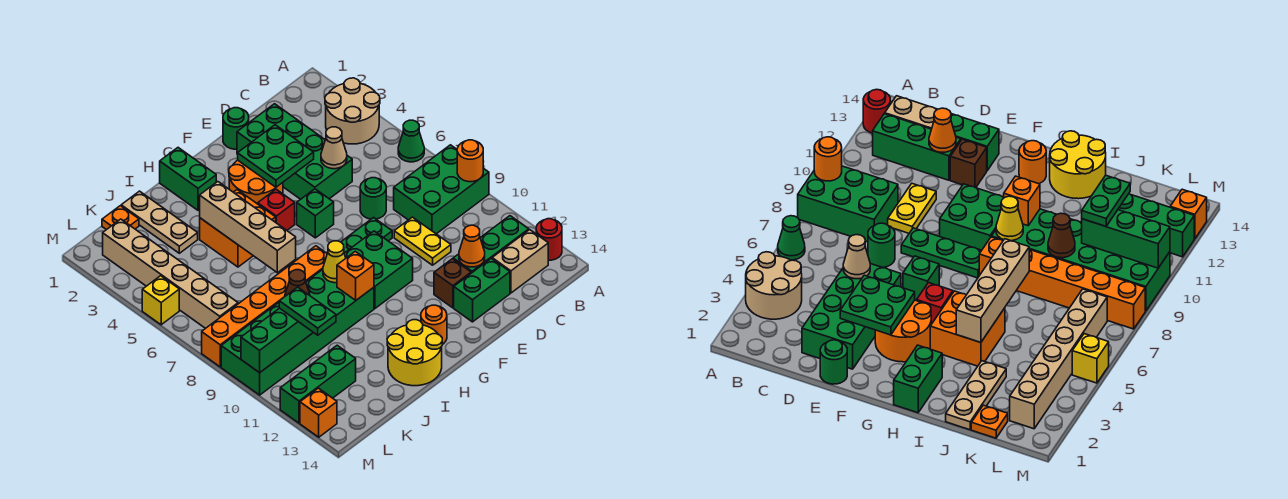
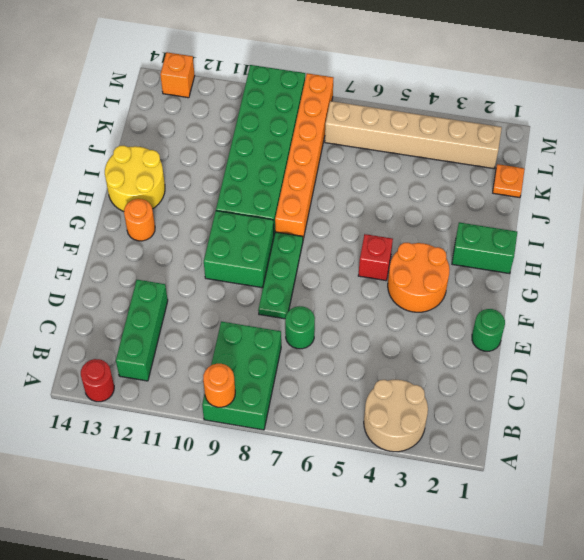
none -> green 1x1 cone [398,120,424,162]
none -> tan 1x2 brick [492,230,548,293]
none -> green 2x4 brick [237,104,352,199]
none -> yellow 1x2 plate [394,217,451,265]

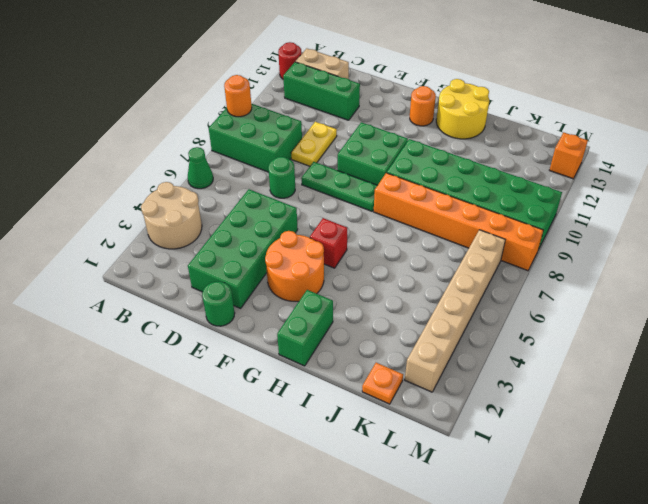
none -> green 1x2 brick [454,258,510,322]
none -> brown 1x1 brick [434,259,471,308]
none -> green 1x1 brick [297,189,334,238]
none -> orange 2x2 brick [200,190,276,267]

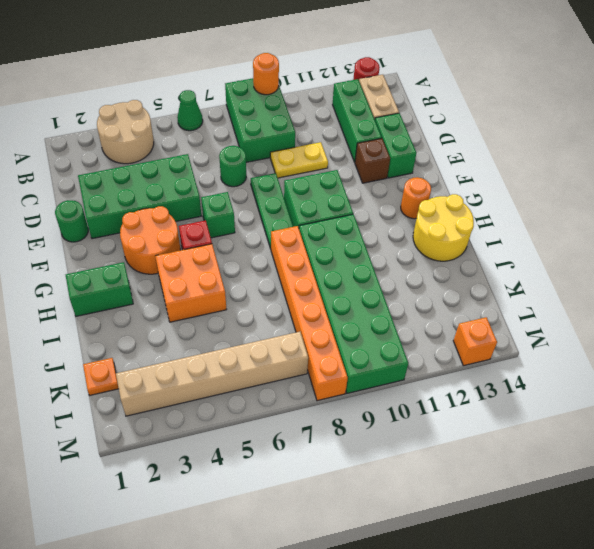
none -> tan 1x3 plate [121,191,198,253]
none -> green 1x3 brick [280,345,356,423]
none -> yellow 1x1 brick [142,276,179,325]
none -> tan 1x1 cone [321,127,347,169]

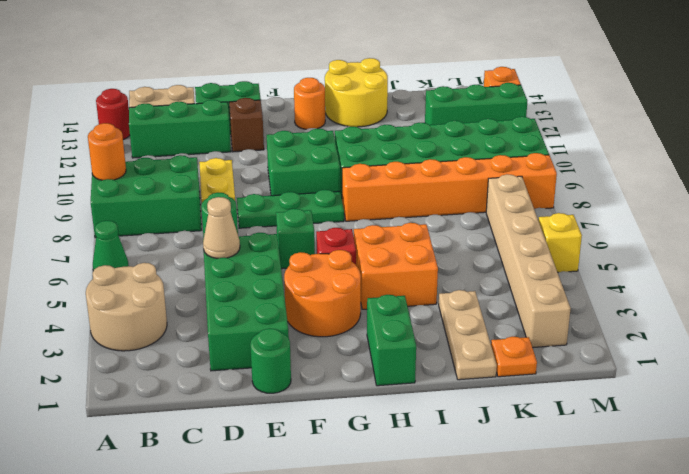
none -> orange 1x1 cone [459,225,485,267]
none -> green 2x2 plate [238,125,314,187]
none -> yellow 1x1 cone [323,241,346,283]
none -> orange 1x1 brick [337,251,374,300]

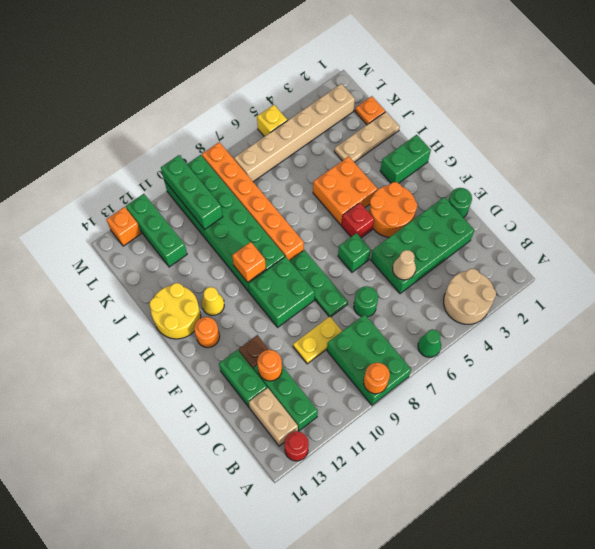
orange 1x1 round brick [257,350,282,381] -> orange 1x1 cone [459,225,485,267]
yellow 1x1 cone [202,287,224,315] -> yellow 1x1 cone moved to [323,241,346,283]
none -> green 2x2 plate [238,125,314,187]
none -> tan 1x4 brick [200,182,296,273]
none -> brown 1x1 cone [285,270,310,296]
none -> green 1x2 plate [279,287,336,335]

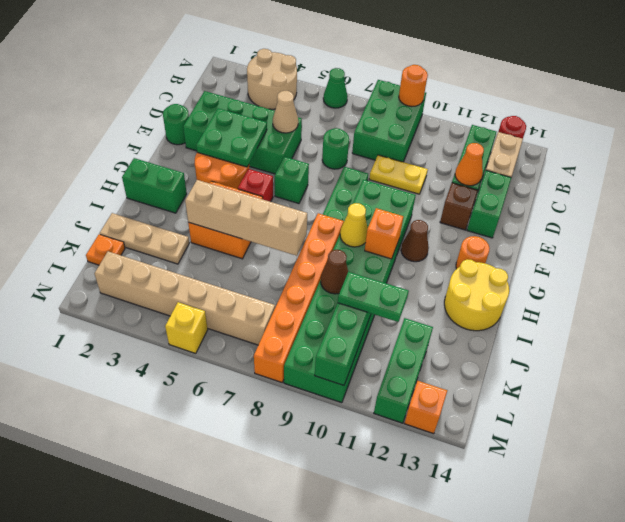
brown 1x1 cone [401,220,429,262] -> none

